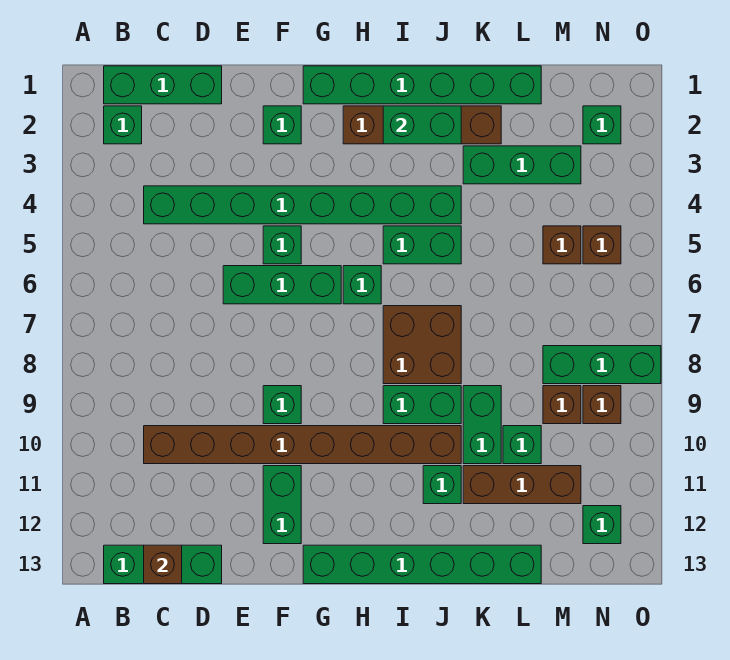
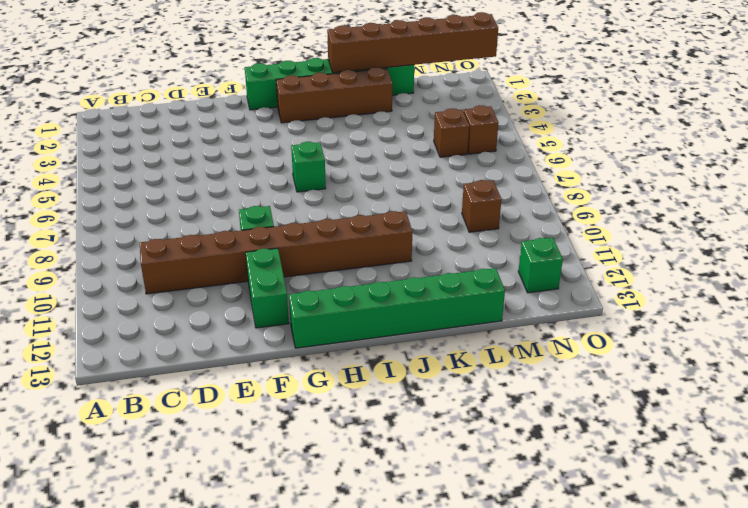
brown 1x6 brick [327,12,498,73] -> none
none -> green 1x3 brick [104,66,222,104]
none -> green 1x1 brick [104,106,142,144]
none -> green 1x3 brick [104,545,222,584]
none -> green 1x8 brick [144,186,461,224]

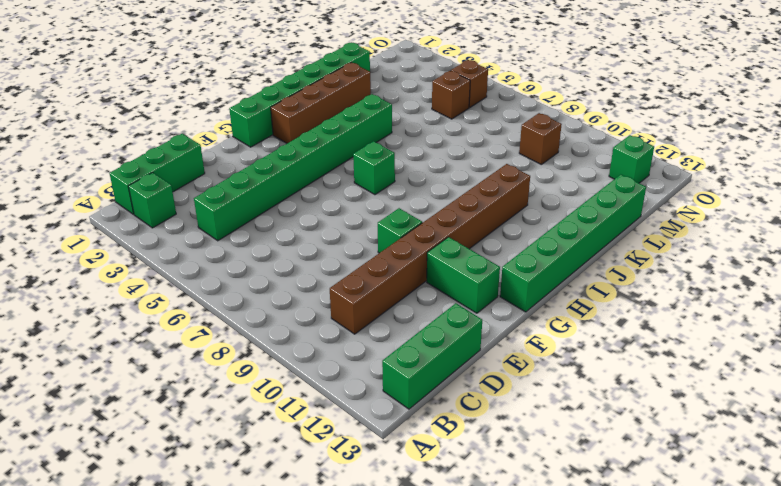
none -> green 1x3 brick [223,266,341,304]
none -> green 1x1 brick [263,106,301,144]
none -> green 1x1 brick [263,226,301,264]
none -> green 1x2 brick [383,226,461,264]

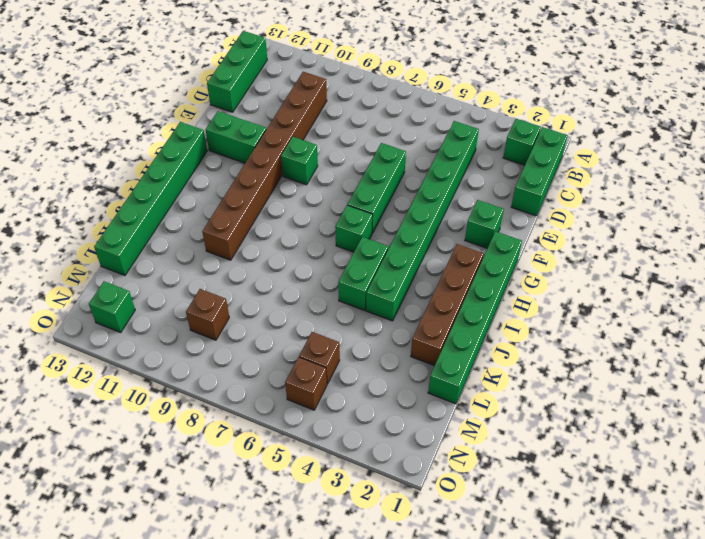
none -> green 1x1 brick [263,226,301,264]
none -> brown 2x2 brick [383,306,461,384]
none -> green 1x2 brick [383,386,461,424]
none -> green 1x1 brick [423,466,461,504]

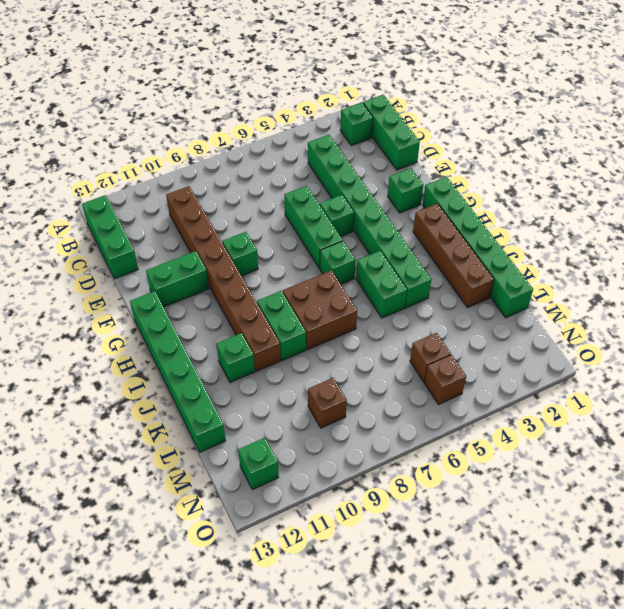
none -> green 1x3 brick [463,146,581,184]
none -> green 1x2 brick [463,386,501,464]
none -> brown 1x3 brick [463,466,581,504]
none -> green 1x1 brick [503,426,541,464]

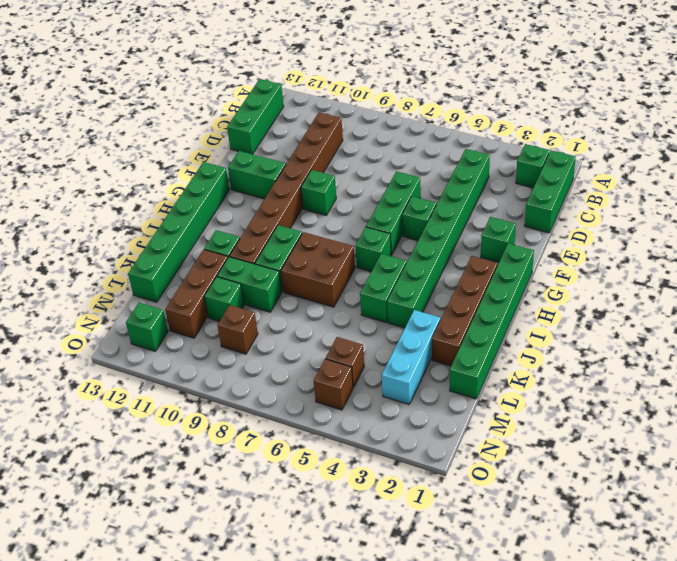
cyan 1x3 brick [382,310,440,404] -> green 1x3 brick [463,146,581,184]
none -> green 1x3 brick [543,346,661,384]
none -> green 1x1 brick [583,106,621,144]
none -> brown 1x1 brick [583,386,621,424]
none -> brown 1x1 brick [144,545,182,584]

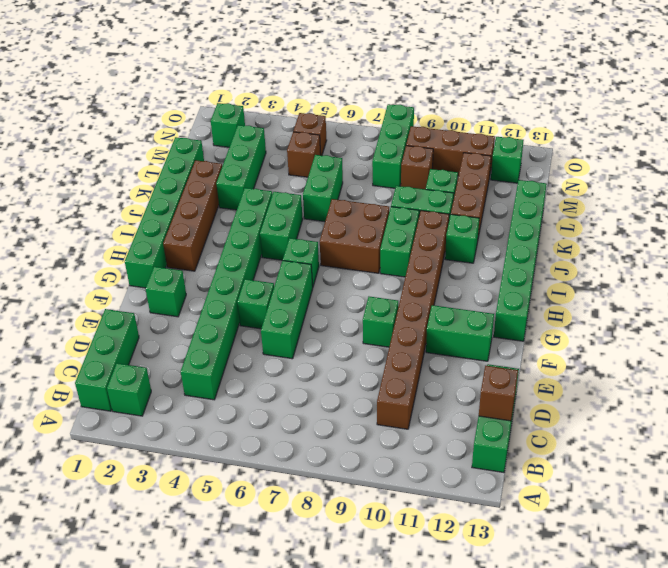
green 1x2 brick [303,155,343,222] -> green 1x2 brick moved to [383,106,461,144]
brown 1x3 brick [406,126,495,178] -> brown 1x1 brick [583,386,621,424]

